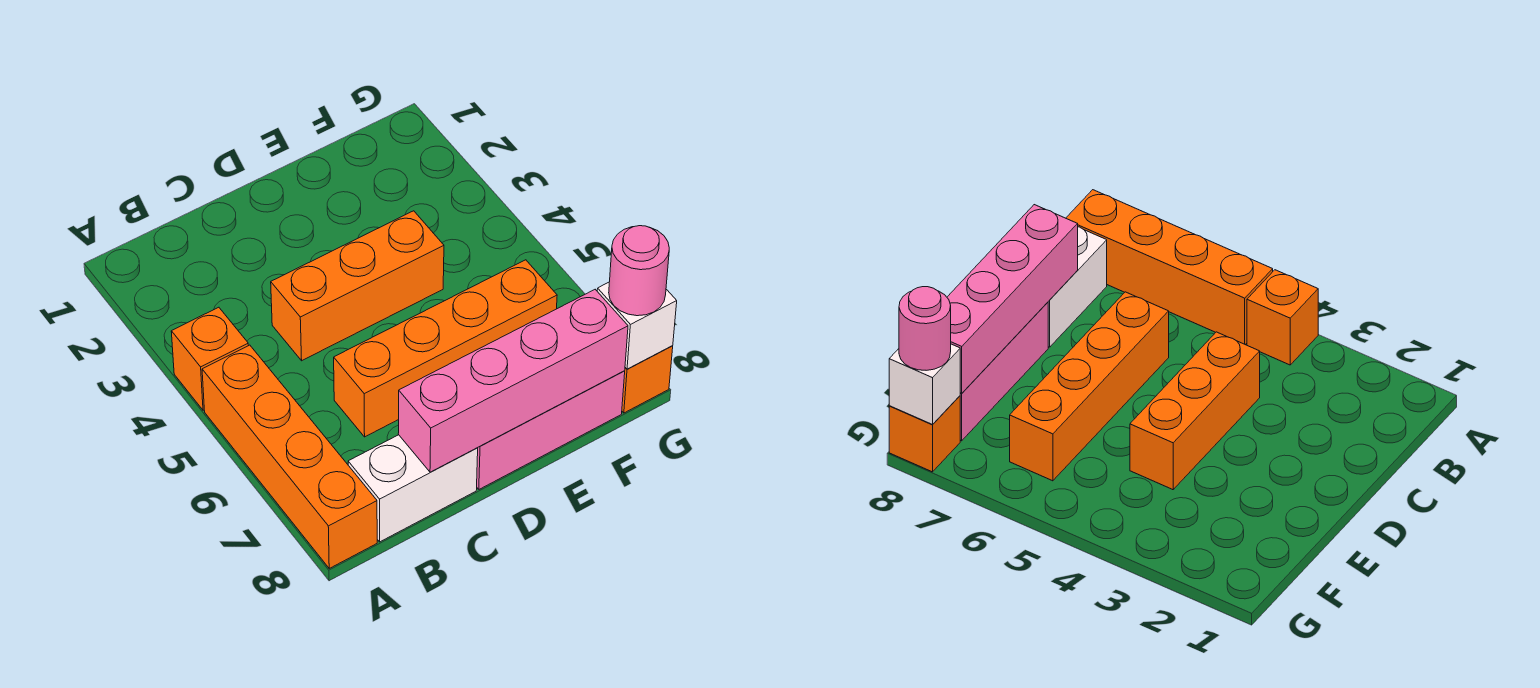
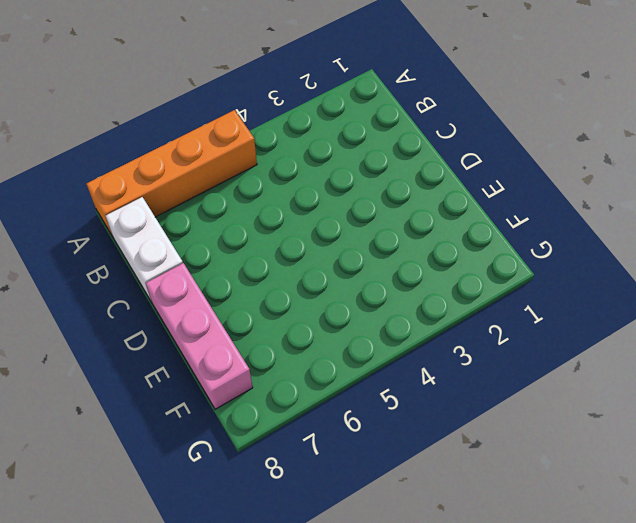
none -> orange 1x1 brick [171,307,248,410]
none -> orange 1x3 brick [271,211,444,361]

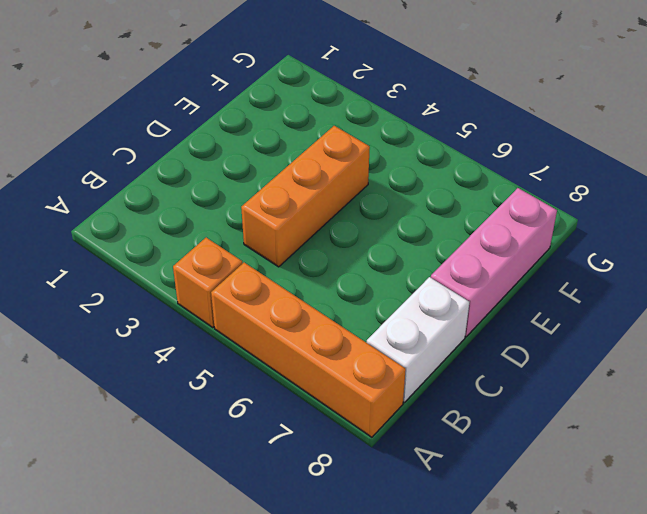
none -> orange 1x4 brick [334,260,557,437]
none -> orange 1x1 brick [622,346,673,413]

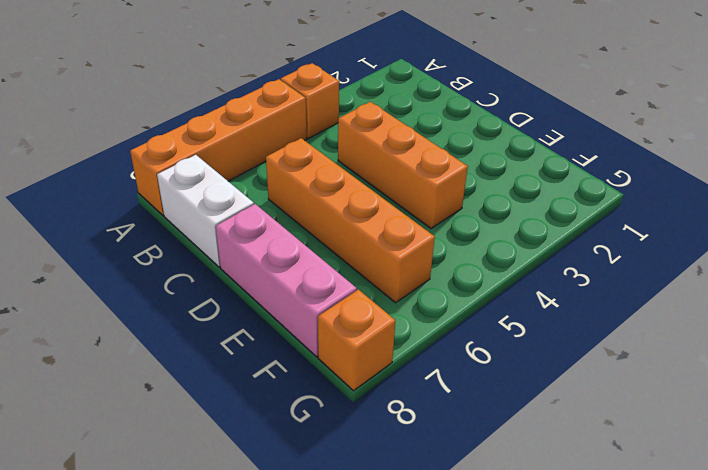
none -> pink 1x4 brick [398,290,628,472]
none -> white 1x1 brick [597,282,677,369]

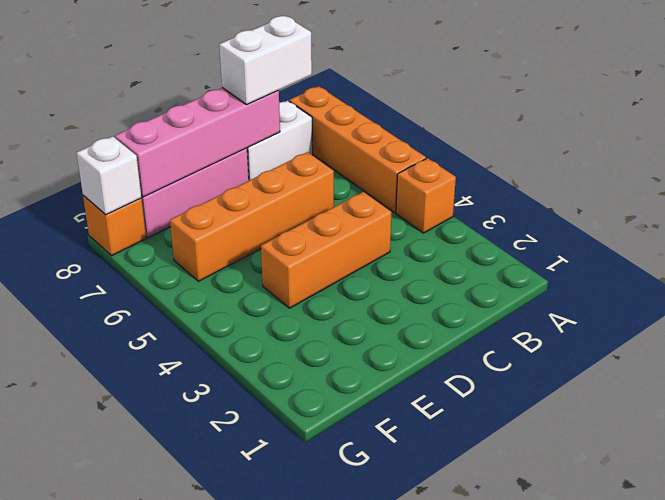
white 1x2 brick [219,16,312,105] -> none
none -> pink 1x1 round brick [609,226,669,316]

